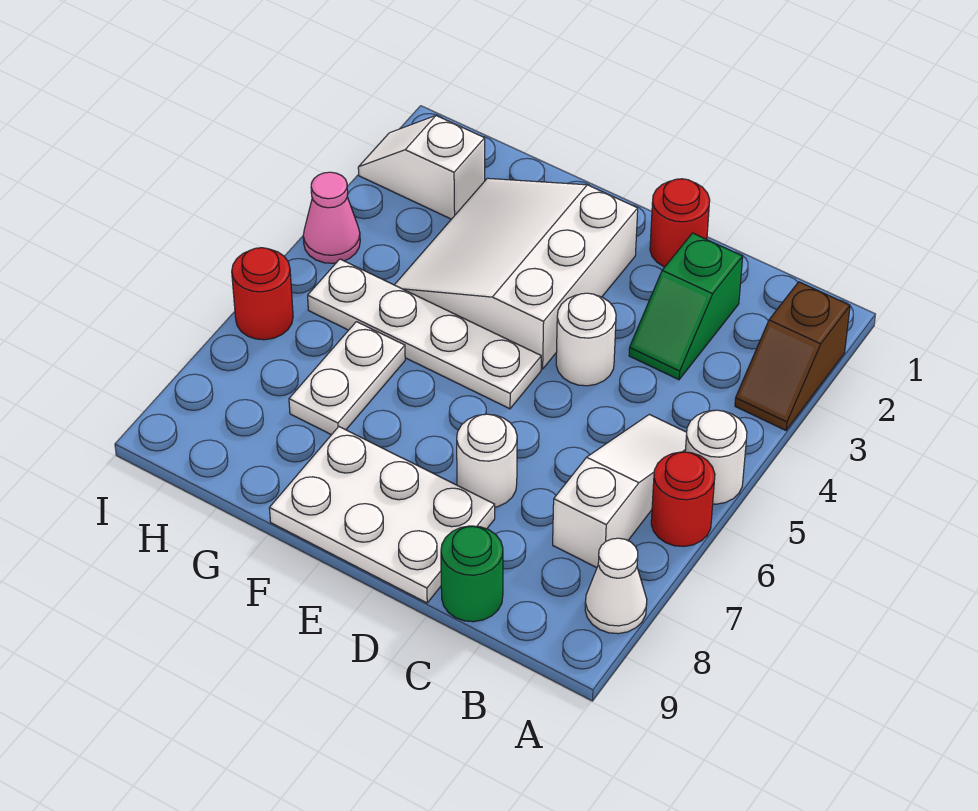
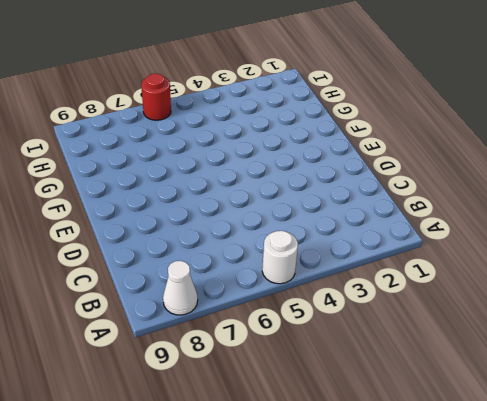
none -> brown 1x2 slope [735,282,850,430]
none -> red 1x1 round brick [651,452,715,546]
none -> white 1x3 slope [553,414,687,568]

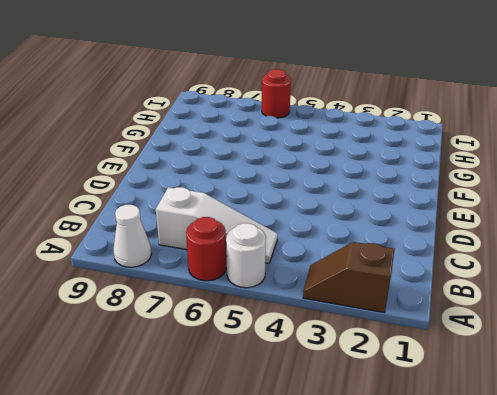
none -> green 1x2 slope [629,233,743,380]
none -> green 1x1 round brick [441,526,503,622]
none -> red 1x1 round brick [650,179,710,267]

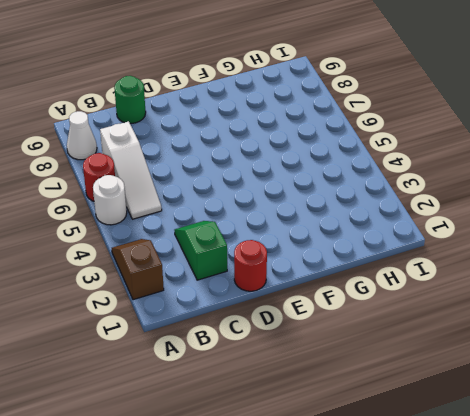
none -> white 1x1 round brick [556,293,616,386]
none -> white 1x1 round brick [457,414,517,507]
none -> white 2x3 plate [269,427,495,603]

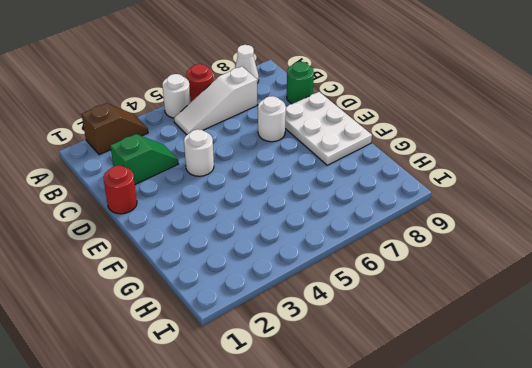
none -> white 3x3 slope [395,178,638,369]
none -> white 1x4 plate [308,259,541,409]
none -> white 1x2 plate [289,322,405,435]

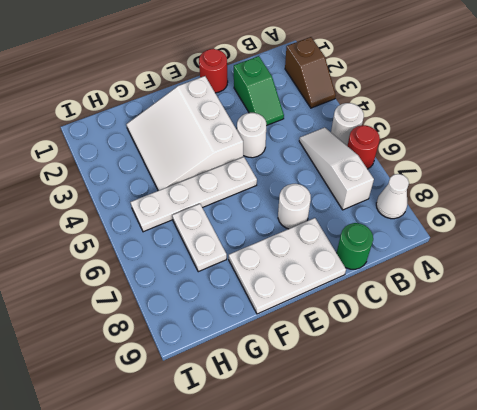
none -> white 1x2 slope [358,116,485,219]
none -> pink 1x1 cone [303,172,360,263]
none -> red 1x1 round brick [232,248,293,340]

